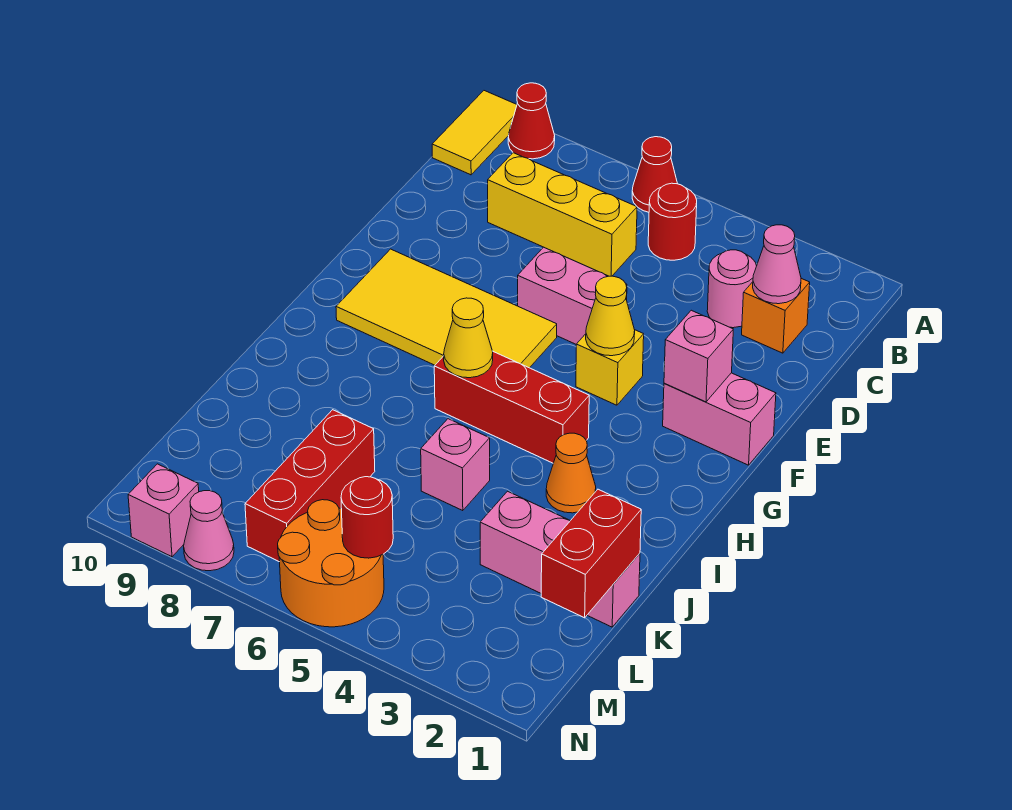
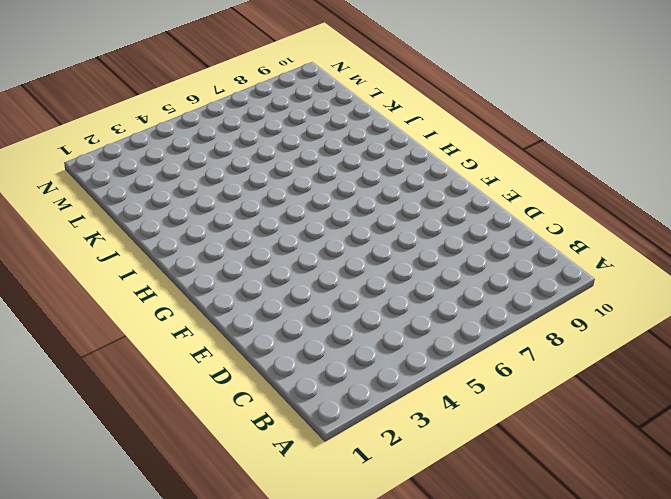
none -> red 1x1 cone [632,137,678,212]
none -> red 1x1 cone [508,83,555,159]
none -> yellow 1x2 tile [432,91,517,175]

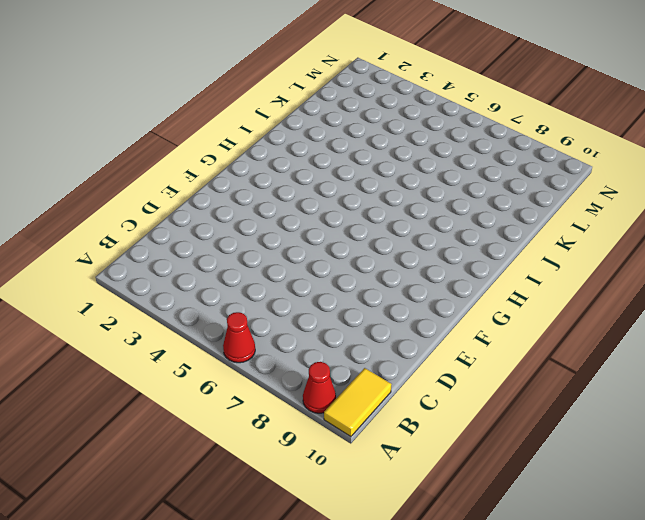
none -> red 1x1 round brick [648,183,697,260]
none -> orange 1x1 brick [742,278,810,353]
none -> pink 1x1 round brick [707,250,756,328]

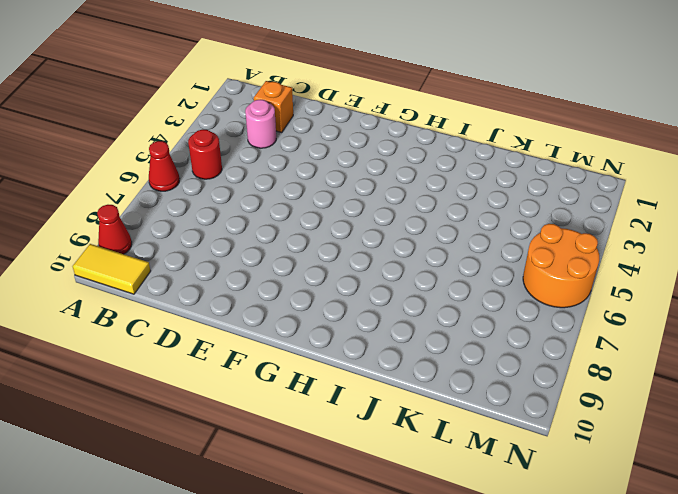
none -> yellow 1x3 brick [488,153,637,276]
none -> pink 1x2 brick [518,247,627,344]
none -> pink 1x2 brick [663,373,776,465]

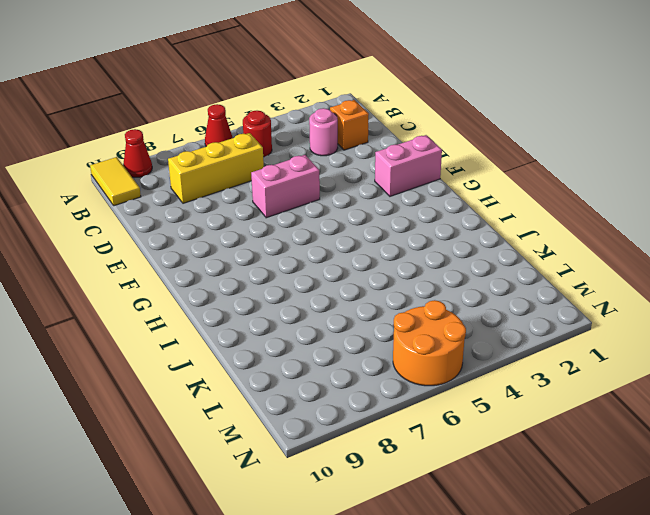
none -> yellow 1x1 brick [576,330,644,405]
none -> yellow 2x4 tile [336,249,557,368]
none -> red 1x3 brick [434,352,589,463]

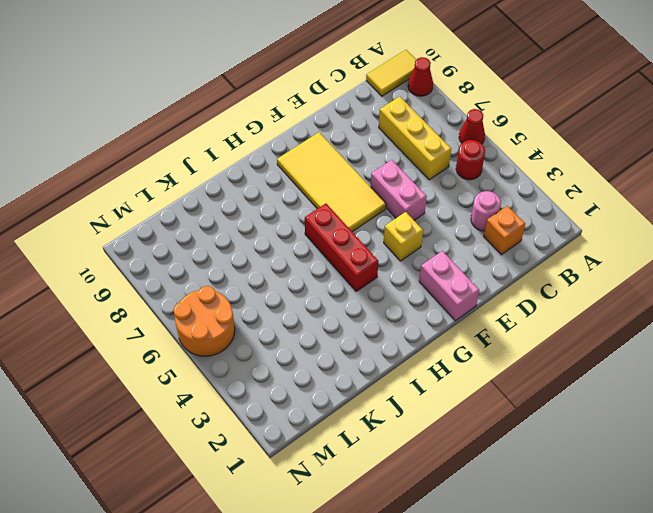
none -> orange 1x1 cone [546,433,596,513]
none -> pink 1x1 brick [421,419,490,511]
none -> pink 1x3 brick [480,491,640,627]

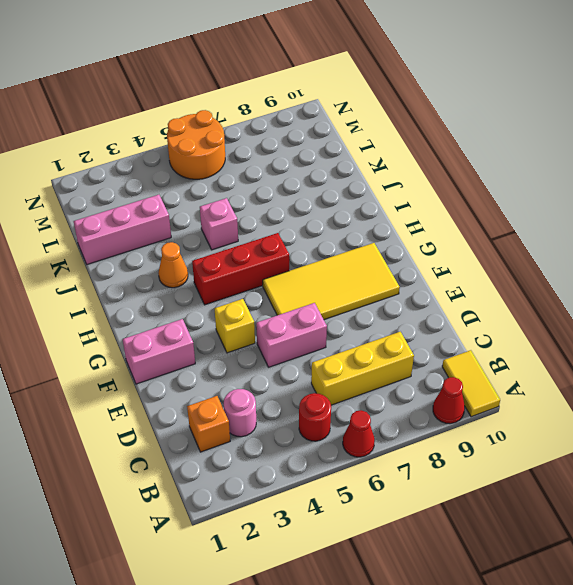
none -> red 1x3 brick [245,410,375,562]
none -> pink 1x1 cone [184,491,234,571]
none -> pink 1x1 brick [128,464,199,557]

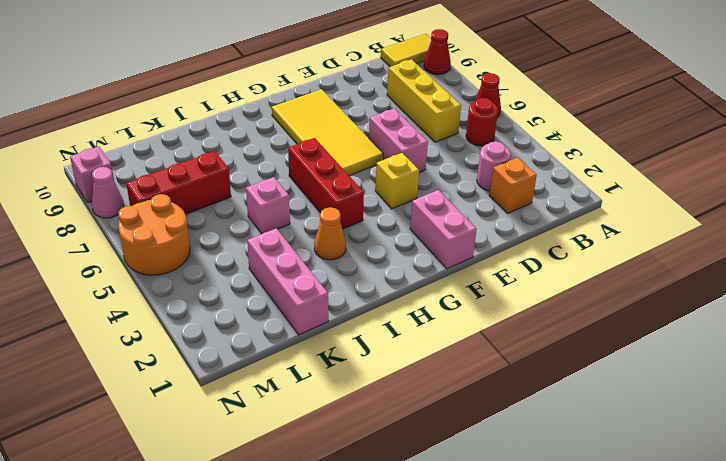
none -> pink 1x1 cone [753,225,801,304]
none -> pink 1x1 brick [664,310,733,402]
none -> yellow 1x1 cone [586,276,635,356]

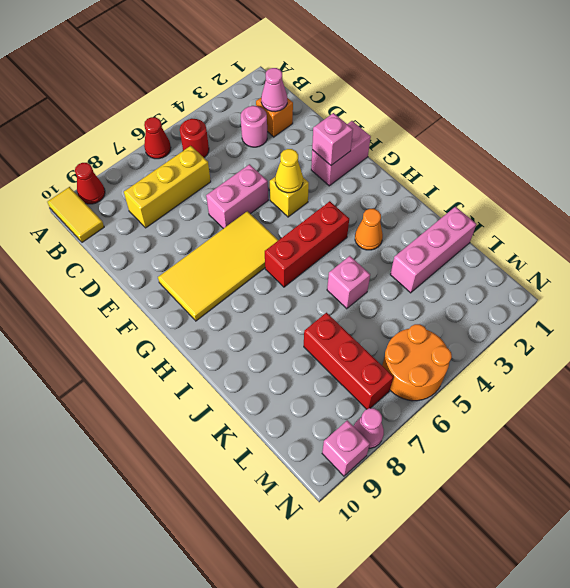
none -> yellow 1x1 cone [444,298,493,378]
none -> red 1x2 brick [541,489,641,618]
none -> red 1x1 round brick [341,477,393,558]

